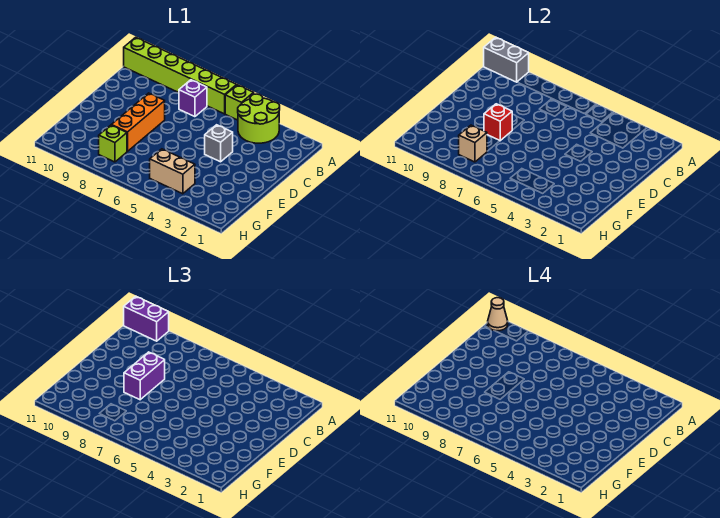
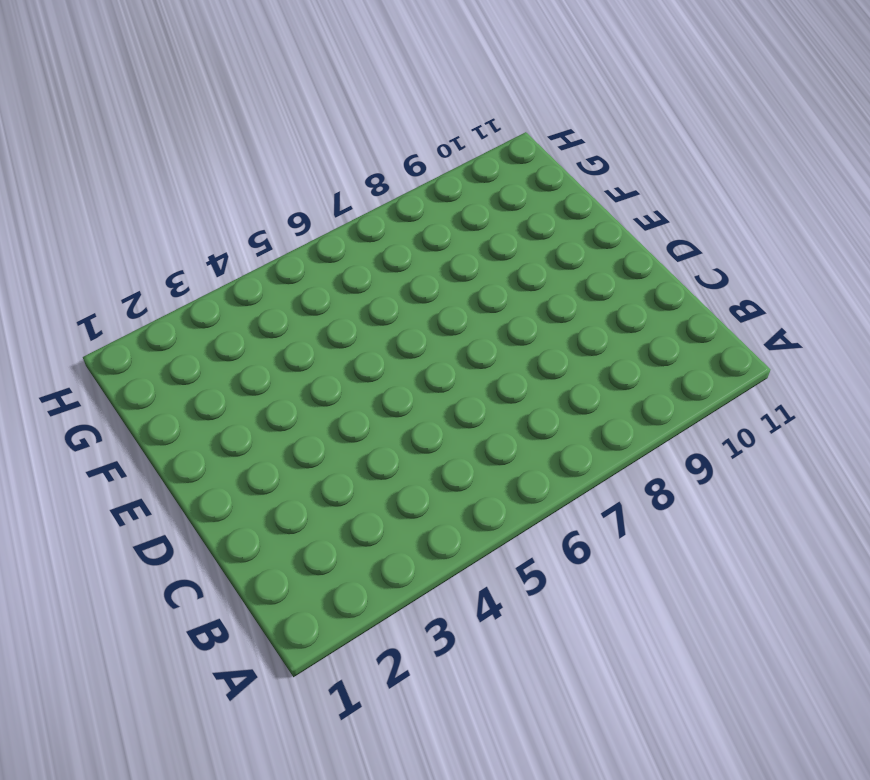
none -> lime 2x2 round brick [238,94,280,143]
none -> lime 1x1 brick [225,85,254,120]
none -> lime 1x6 brick [124,37,237,114]

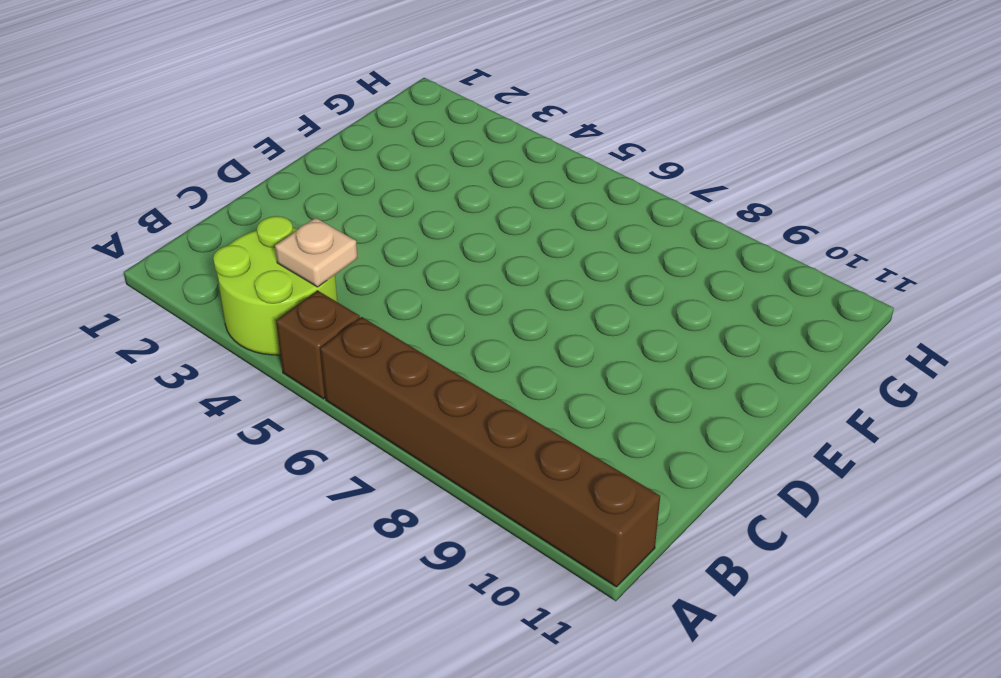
brown 1x1 brick [276,291,360,399] -> lime 1x1 brick [225,85,254,120]
brown 1x6 brick [320,317,660,587] -> lime 1x6 brick [124,37,237,114]
tan 1x1 plate [275,218,357,287] -> none
none -> purple 1x1 brick [179,80,207,117]
none -> grey 1x1 brick [205,125,233,162]
none -> orange 1x3 brick [112,93,165,151]

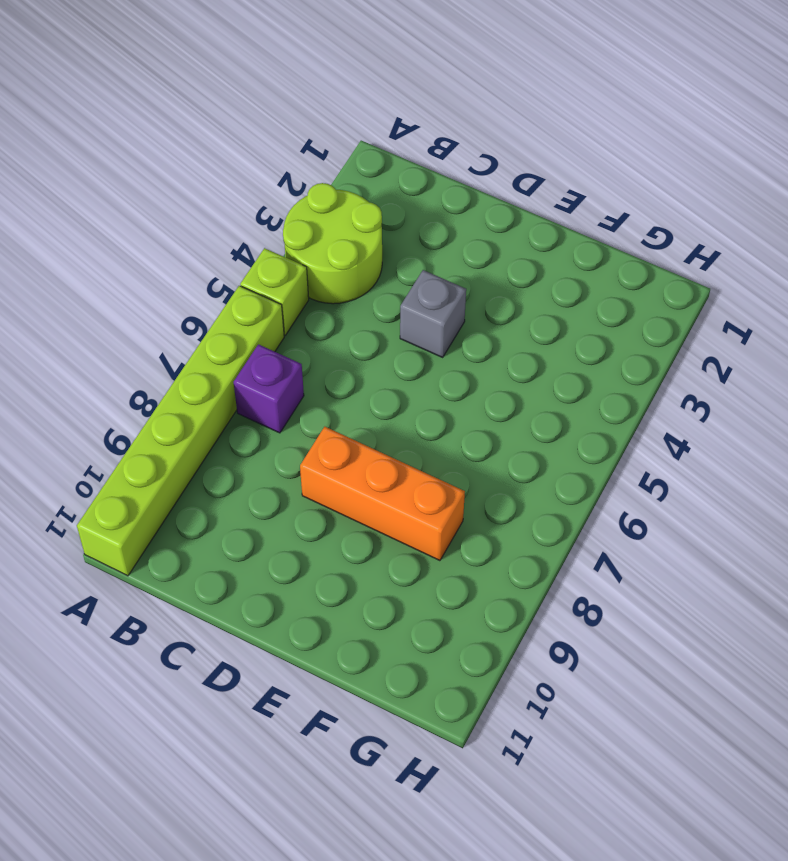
none -> tan 1x2 brick [150,149,195,194]
none -> lime 1x1 brick [99,125,127,162]
none -> grey 1x2 brick [484,37,529,82]

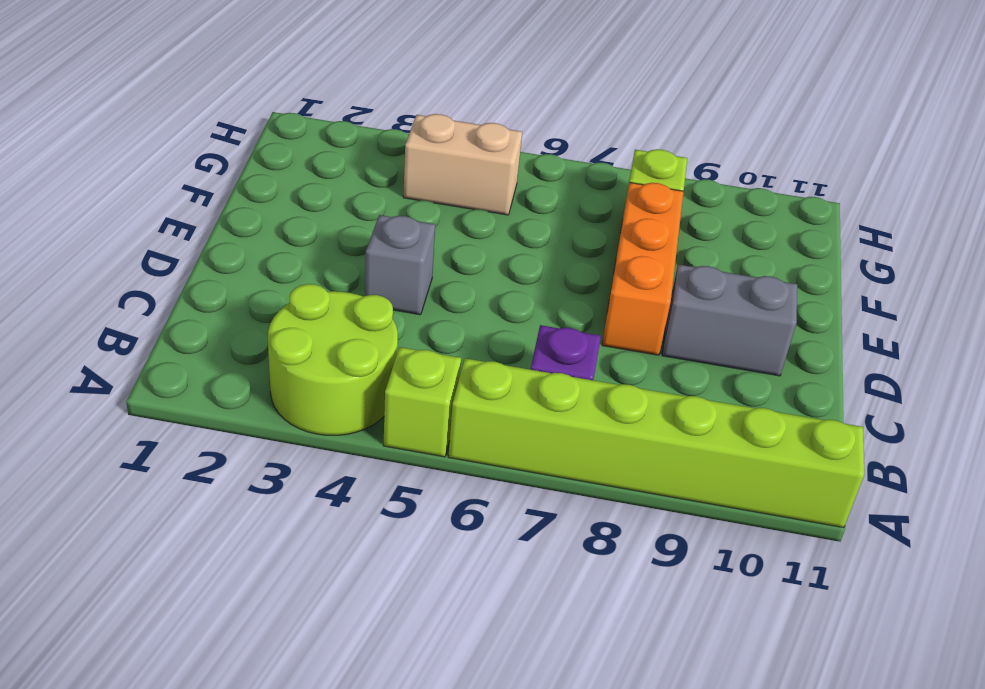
grey 1x2 brick [662,264,797,376] -> grey 1x2 brick moved to [484,37,529,82]
none -> red 1x1 brick [484,104,512,141]
none -> tan 1x1 brick [459,125,487,162]
none -> purple 1x2 brick [124,296,169,341]

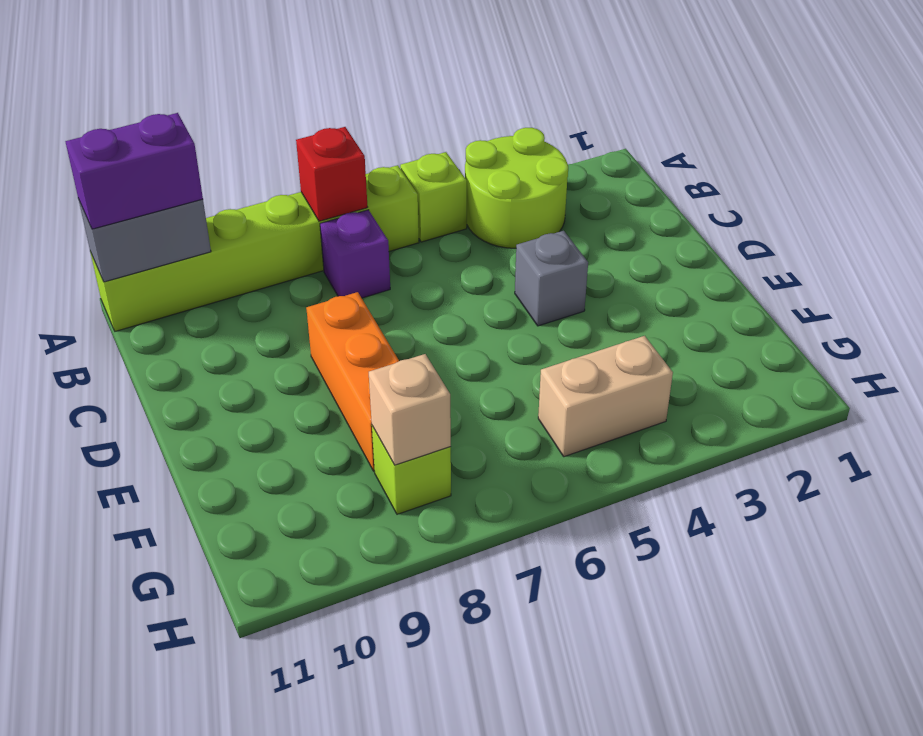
red 1x1 brick [296,127,367,221] -> red 1x1 brick moved to [484,104,512,141]
none -> purple 1x2 brick [124,352,165,400]
none -> tan 1x1 cone [488,298,508,331]

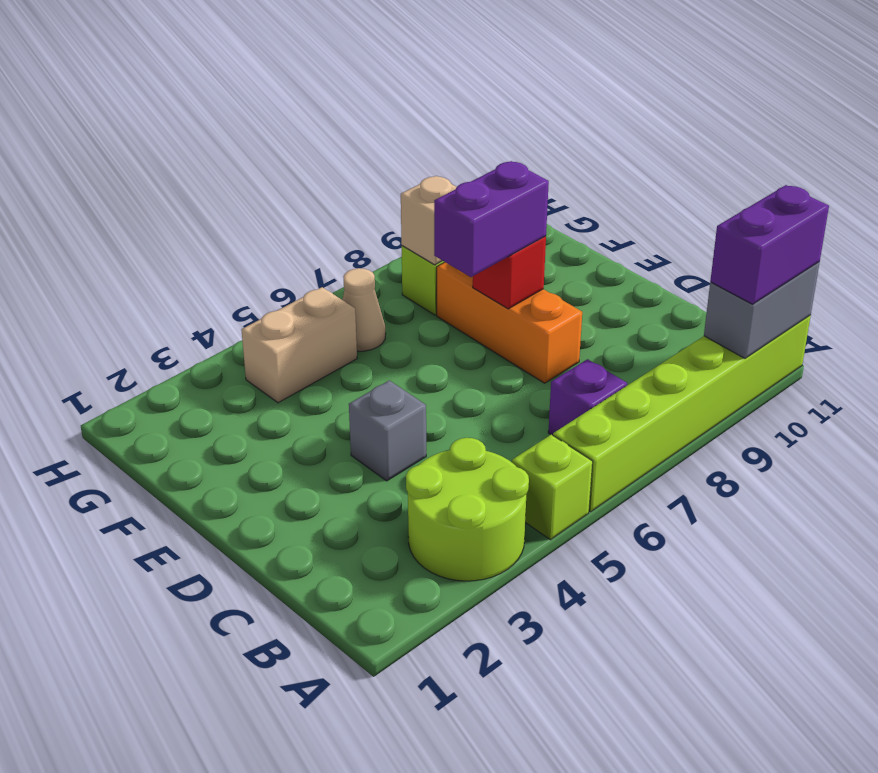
purple 1x2 brick [434,161,549,277] -> purple 1x2 brick turned to [124,352,165,400]
tan 1x1 cone [343,268,386,351] -> tan 1x1 cone moved to [488,298,508,331]

